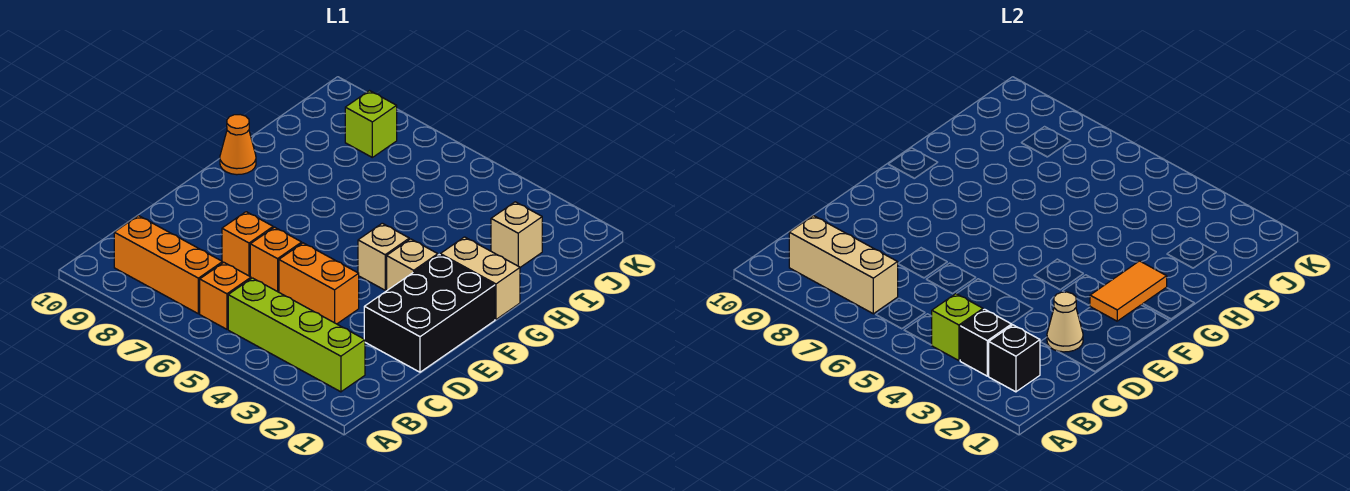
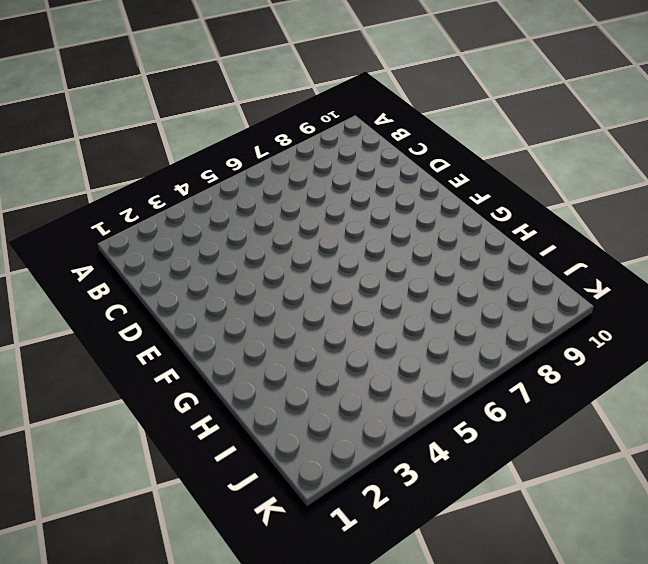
none -> lime 1x4 brick [228,278,365,392]
none -> orange 1x1 brick [200,263,251,329]
none -> orange 1x3 brick [114,216,223,314]

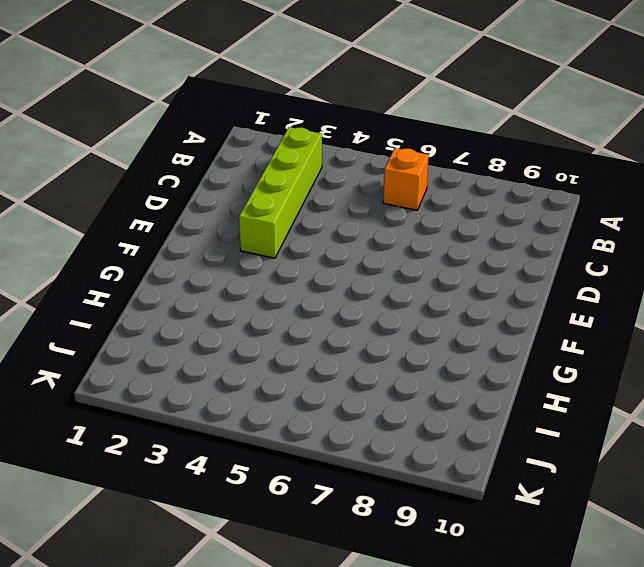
lime 1x4 brick [239,127,322,258] -> lime 1x4 brick turned to [228,278,365,392]
none -> orange 1x3 brick [114,216,223,314]
none -> black 2x3 brick [364,255,495,372]
none -> orange 1x2 brick [279,243,359,324]

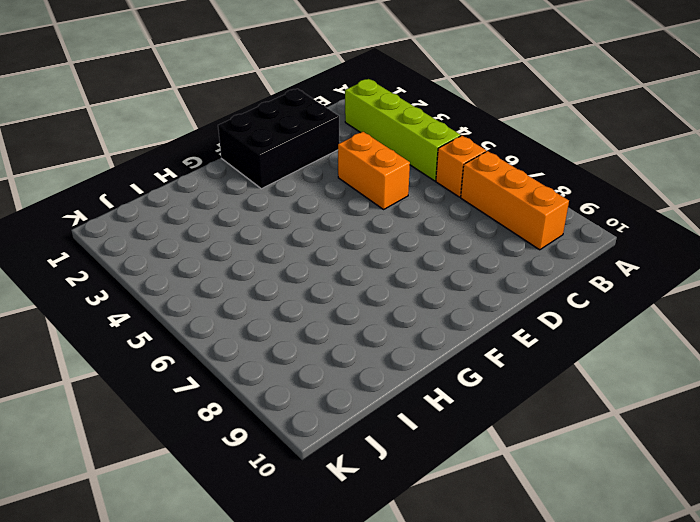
none -> orange 1x1 brick [250,227,302,292]
none -> orange 1x1 brick [222,212,273,276]
none -> tan 1x1 brick [387,239,438,290]

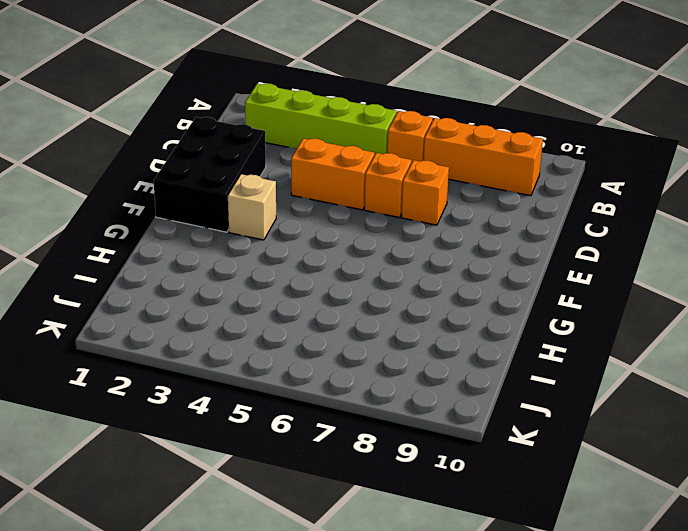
none -> tan 1x1 brick [358,223,409,290]
none -> tan 1x2 brick [440,237,520,319]
none -> orange 1x1 cone [220,115,256,175]

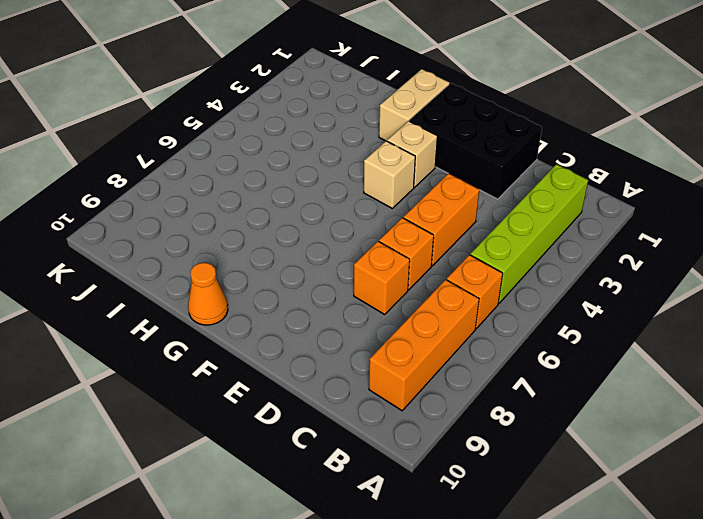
none -> tan 1x1 brick [491,202,542,267]
none -> lime 1x1 brick [345,91,397,157]
none -> black 1x1 brick [989,325,1040,392]

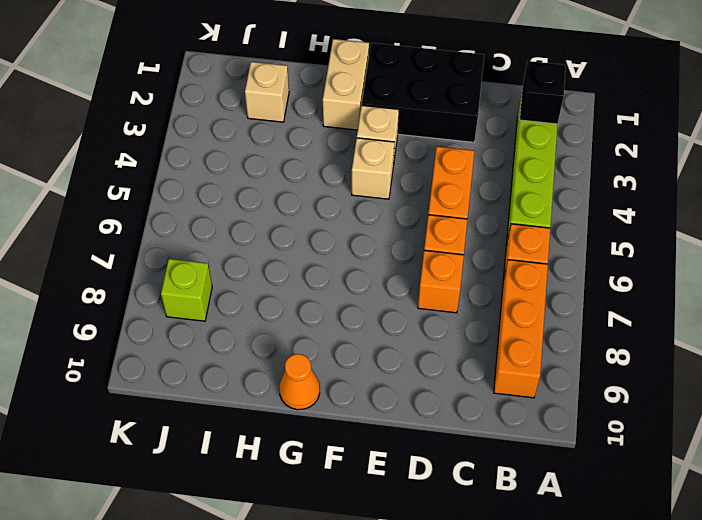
none -> black 1x1 brick [960,309,1012,376]
none -> lime 1x1 brick [932,294,983,361]
none -> tan 1x3 brick [789,216,898,314]

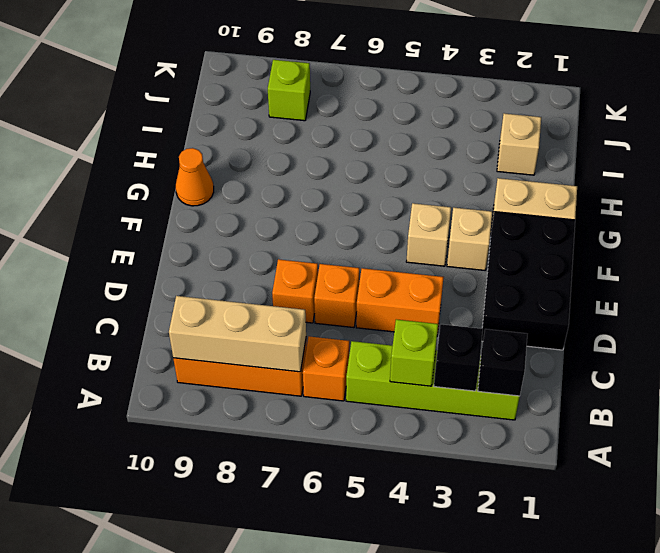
none -> tan 1x1 cone [1047,292,1083,352]
none -> orange 1x2 tile [1090,261,1167,321]

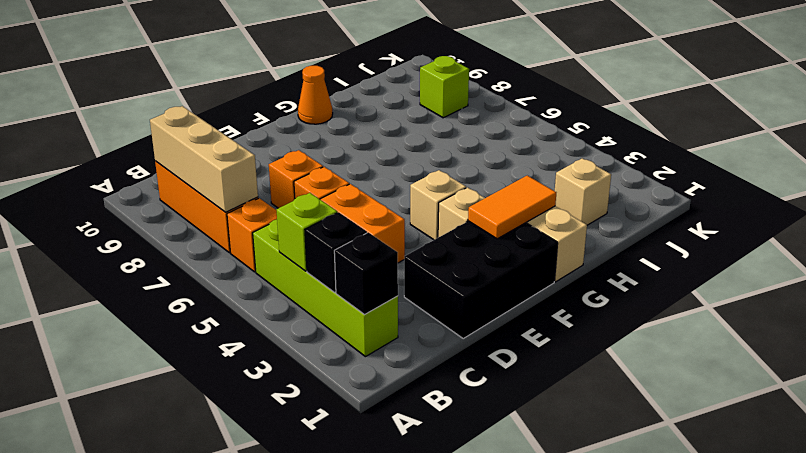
none -> tan 1x1 cone [1047,292,1083,352]

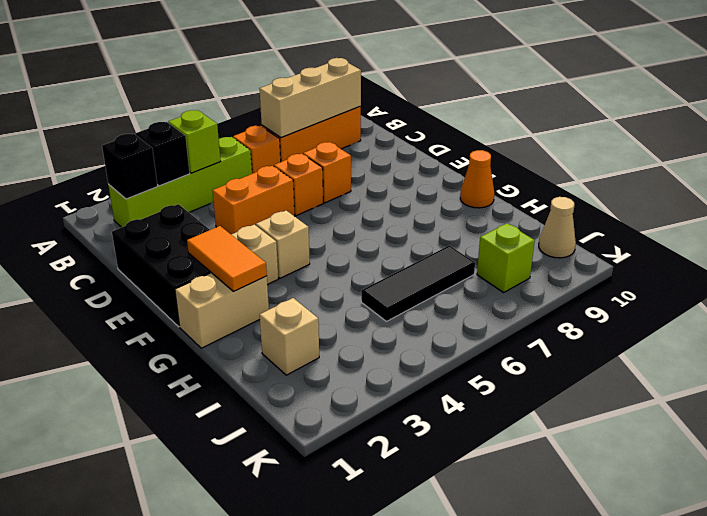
black 1x3 tile [361,245,475,321] -> none
tan 1x1 cone [539,197,576,258] -> tan 1x1 cone moved to [1047,292,1083,352]

